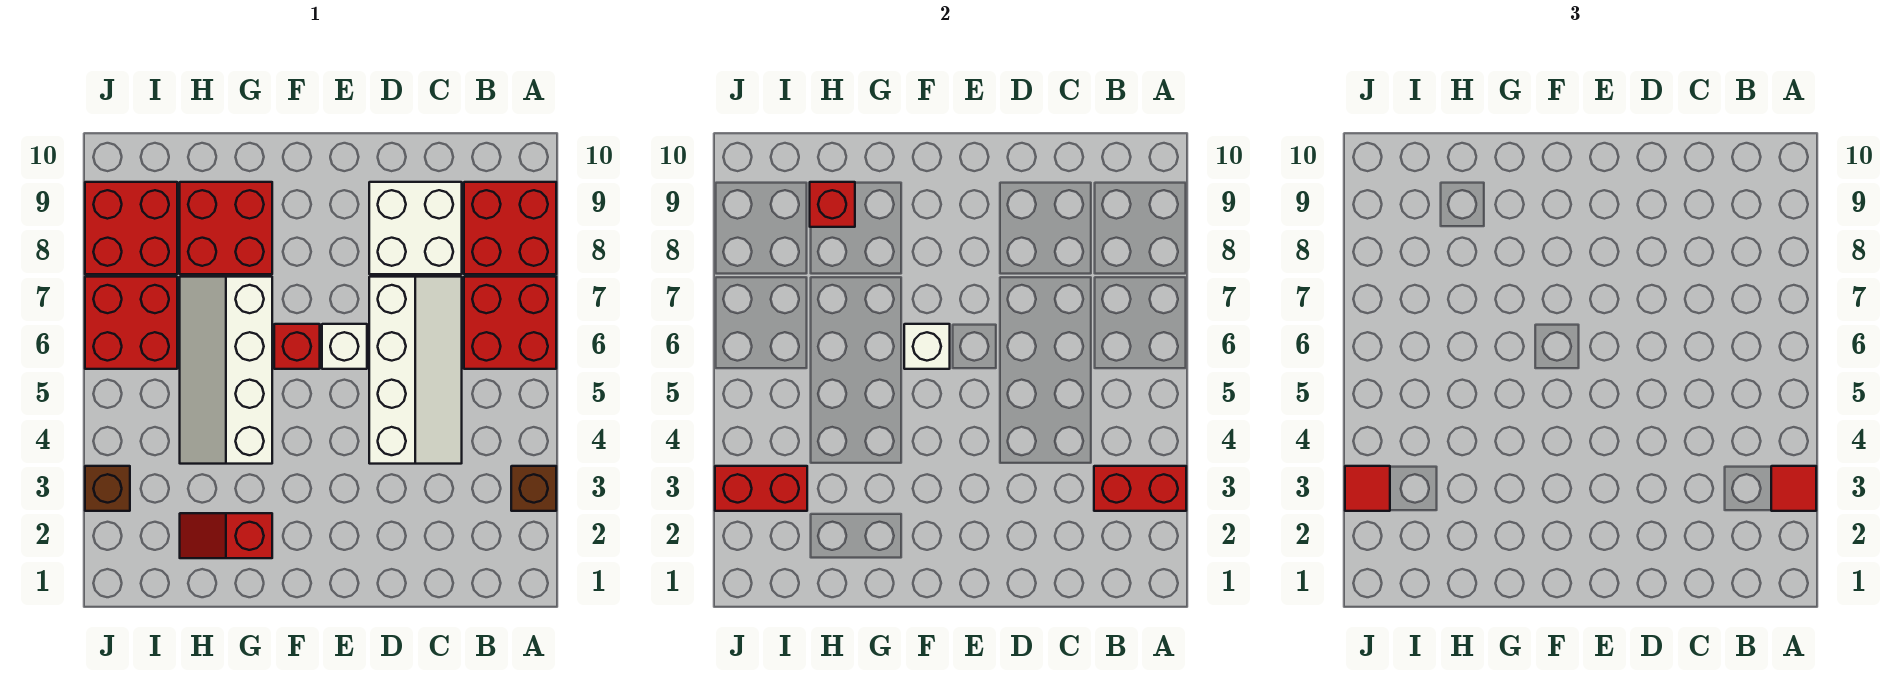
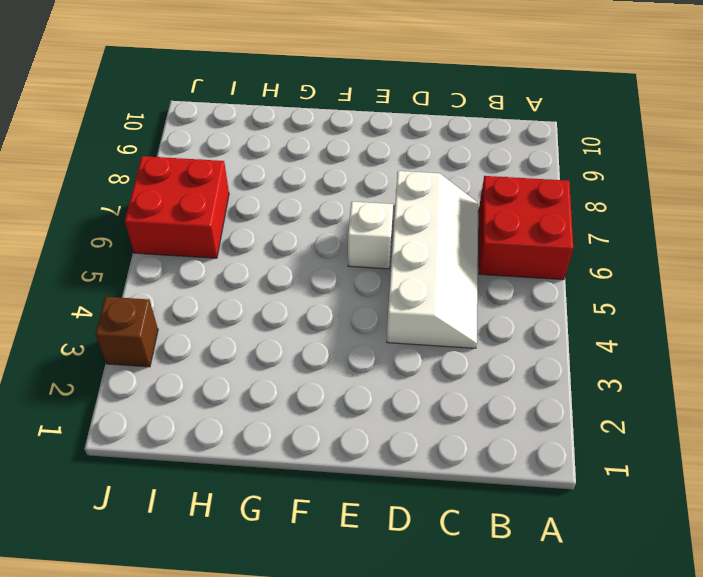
none -> brown 1x1 brick [511,466,556,511]
none -> red 2x2 brick [464,182,556,274]
none -> white 2x2 brick [369,182,462,274]

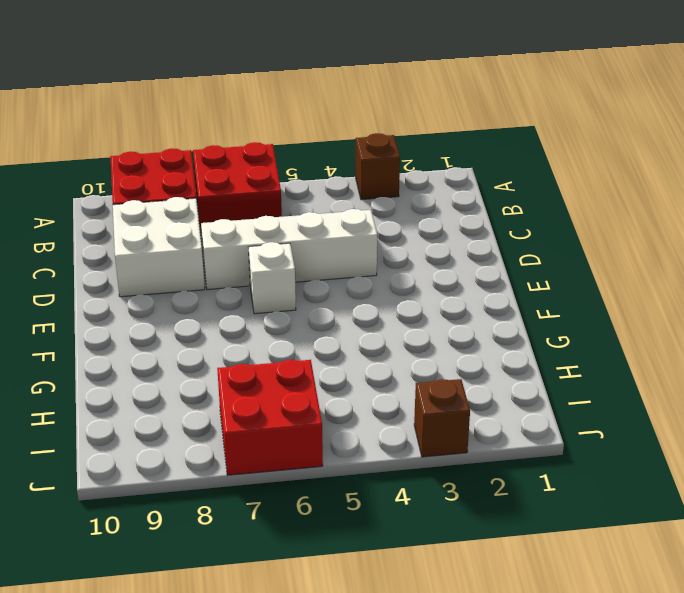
none -> red 1x1 brick [274,324,320,369]
none -> red 1x2 slope [180,513,272,558]
none -> white 2x4 slope [180,277,272,464]

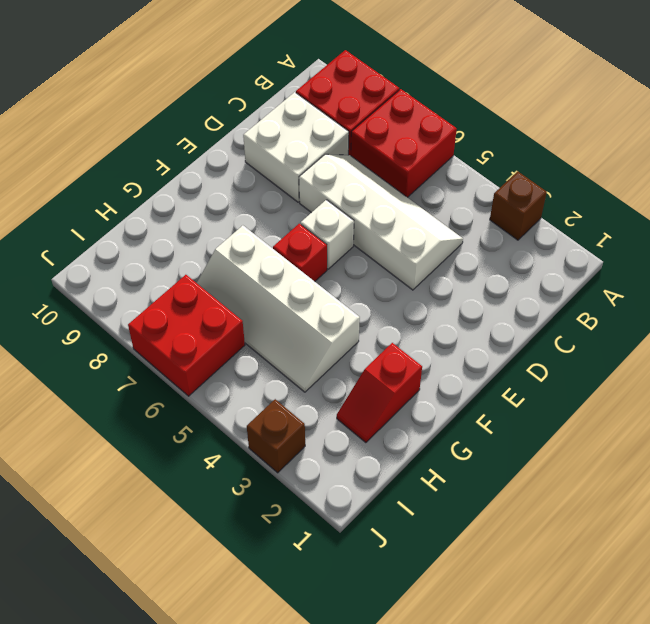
none -> red 2x2 brick [180,182,272,274]
none -> red 2x2 brick [85,182,177,274]
none -> red 1x2 brick [1094,466,1186,511]

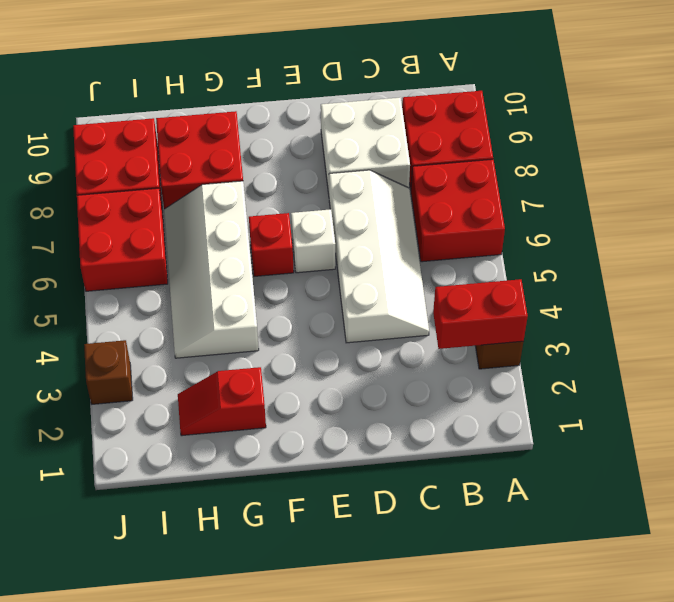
none -> white 1x1 brick [904,324,950,369]
none -> red 1x1 brick [810,182,855,227]
none -> red 1x2 brick [715,466,807,511]

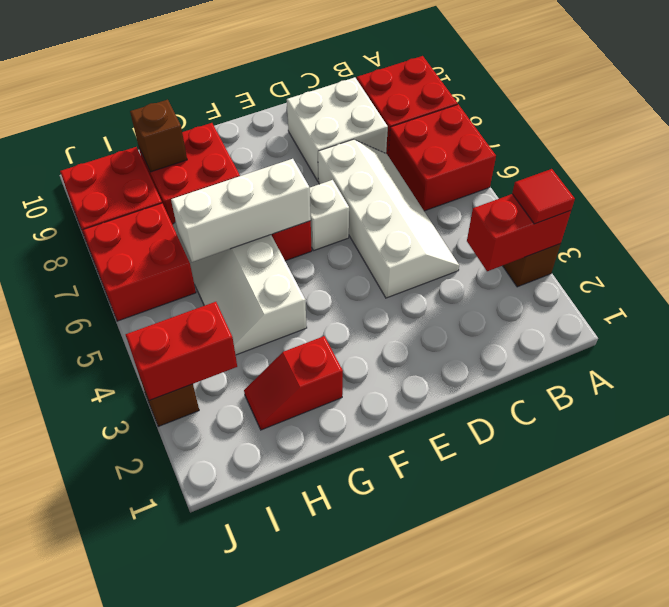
white 1x3 brick [171,159,311,262] -> white 1x1 brick [904,324,950,369]
brown 1x1 brick [130,100,187,172] -> red 1x1 brick [810,182,855,227]
none -> red 1x1 tile [1345,466,1390,511]

